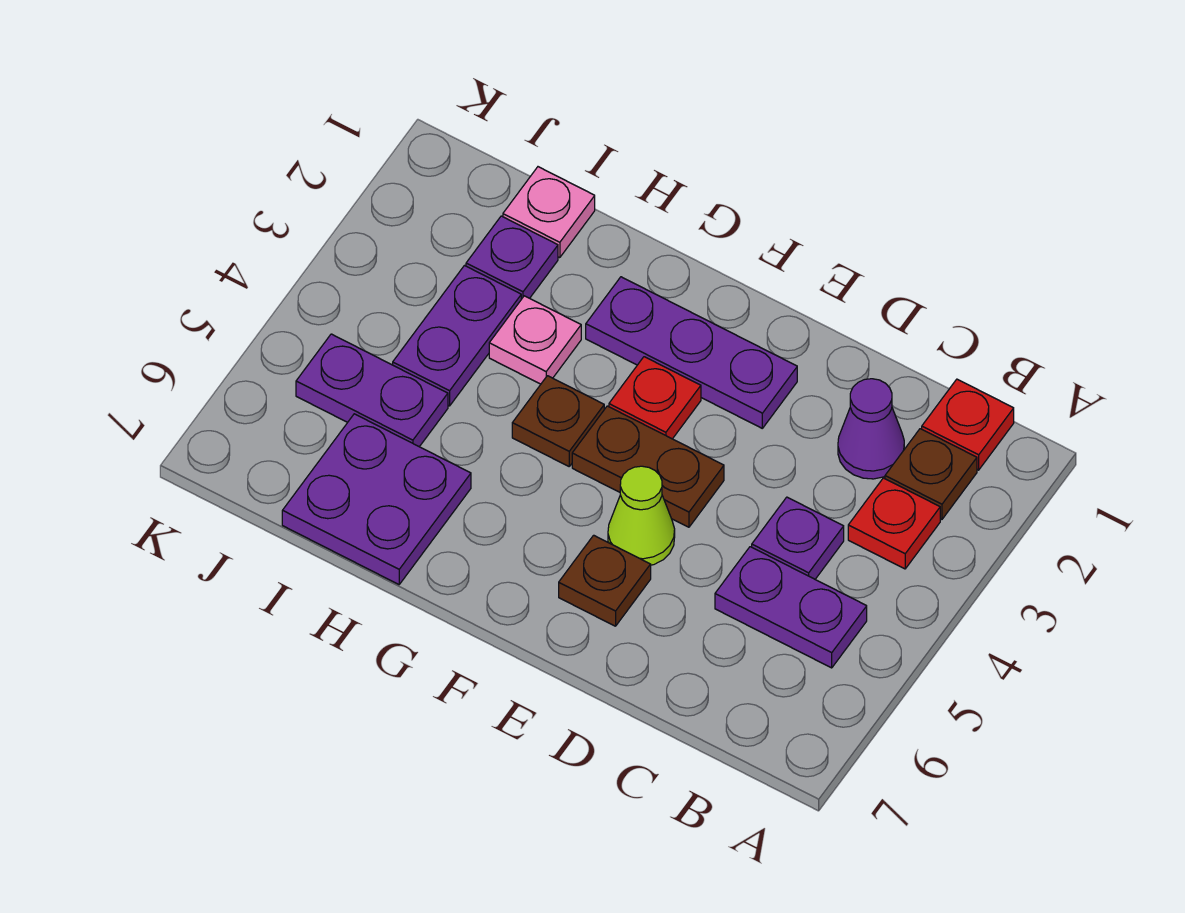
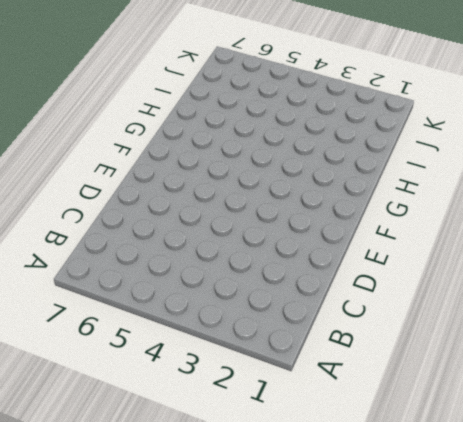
none -> red 1x1 plate [922,379,1014,470]
none -> brown 1x1 plate [885,429,977,519]
none -> red 1x1 plate [848,478,940,569]

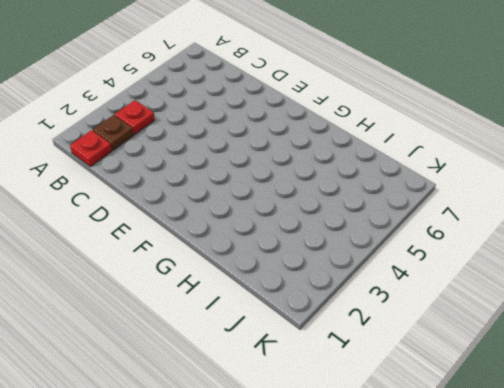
none -> purple 1x2 plate [715,547,867,668]
none -> purple 1x1 cone [838,379,904,479]
none -> purple 1x1 plate [752,497,844,579]

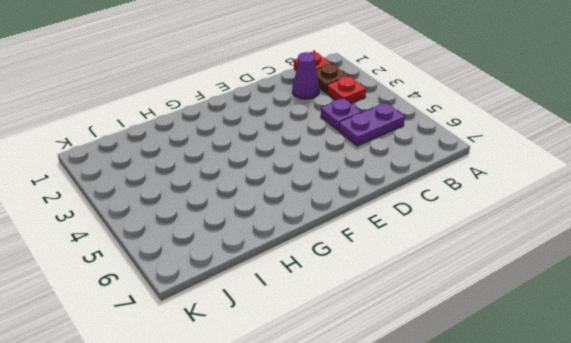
none -> purple 1x3 plate [586,277,797,428]
none -> brown 1x2 plate [572,406,724,527]
none -> lime 1x1 cone [608,466,675,565]

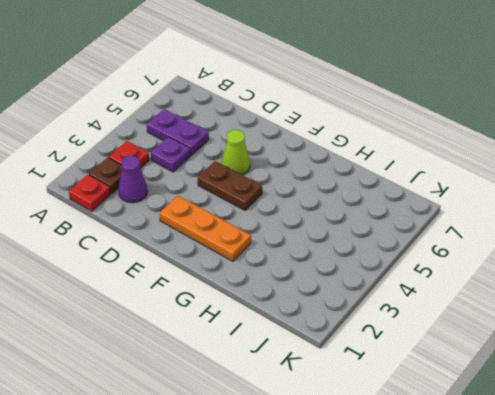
orange 1x3 plate [159,196,251,261] -> purple 1x3 plate [586,277,797,428]
none -> brown 1x1 plate [559,535,651,626]
none -> red 1x1 plate [609,357,701,439]
none -> brown 1x1 plate [512,376,604,466]

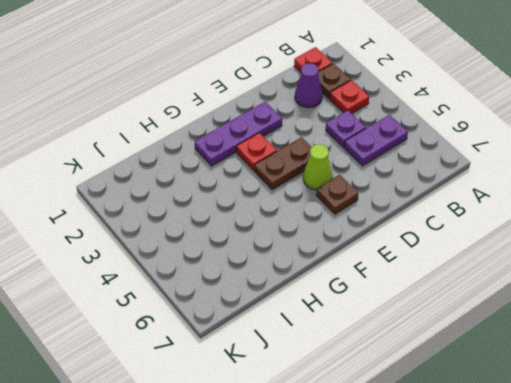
none -> brown 1x1 plate [512,376,604,466]
none -> pink 1x1 plate [489,296,581,384]
none -> purple 2x2 plate [282,414,471,584]

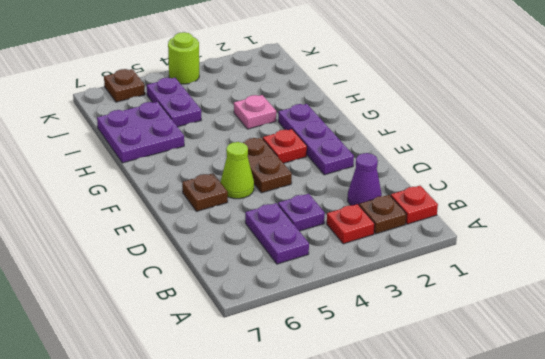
lime 1x1 round brick [168,32,199,84] -> none
brown 1x1 plate [104,69,145,102] -> brown 1x1 plate moved to [512,376,604,466]
none -> pink 1x1 plate [503,167,595,258]
none -> purple 1x1 plate [466,216,558,299]
none -> purple 1x2 plate [393,266,521,406]

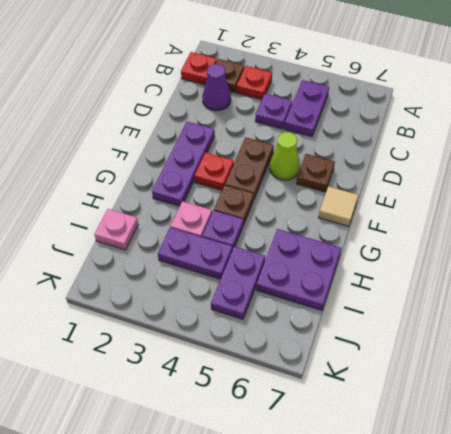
tan 1x1 tile [318,186,358,226] -> none
purple 1x1 plate [202,210,243,250] -> purple 1x1 plate moved to [466,216,558,299]

